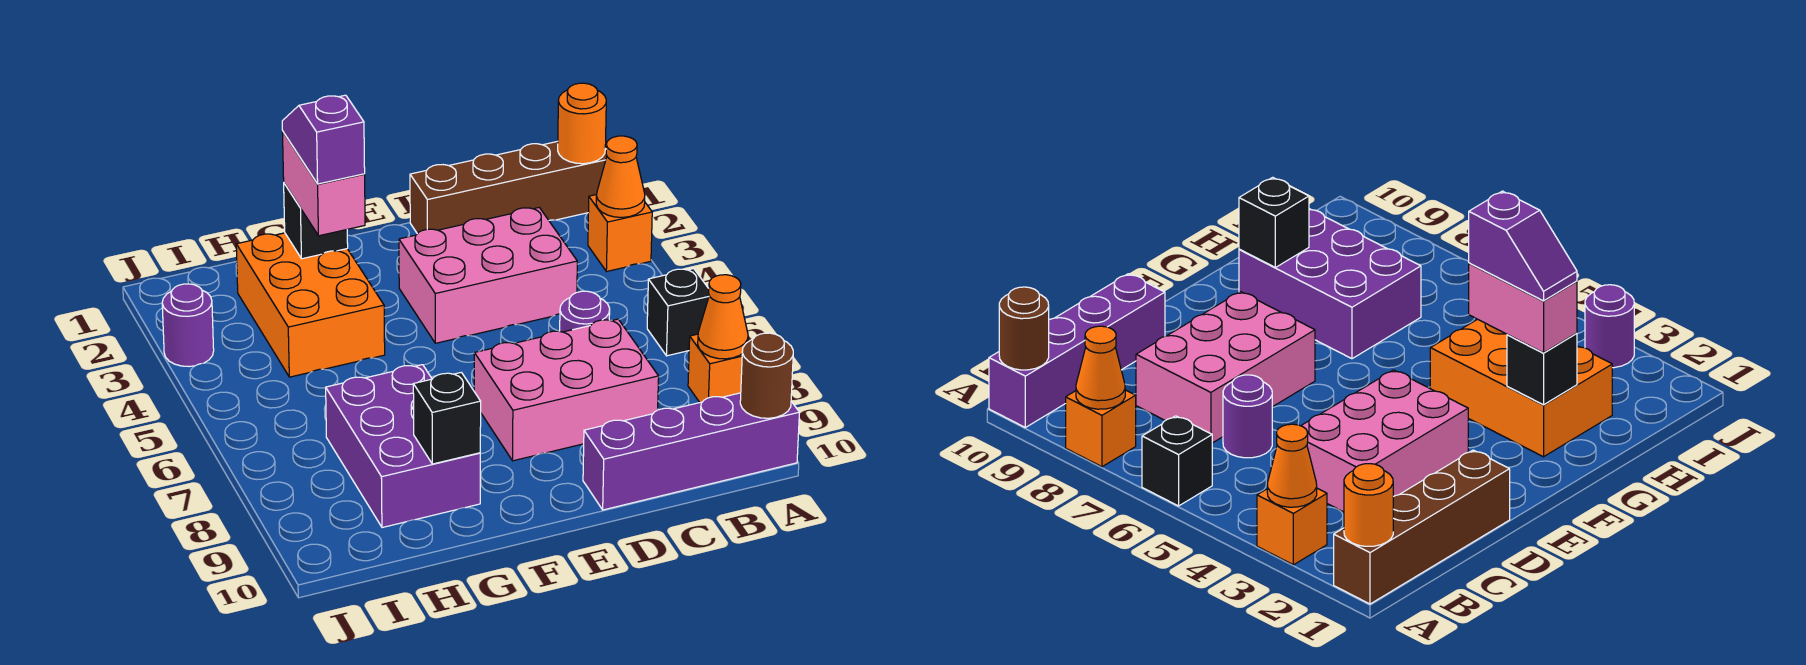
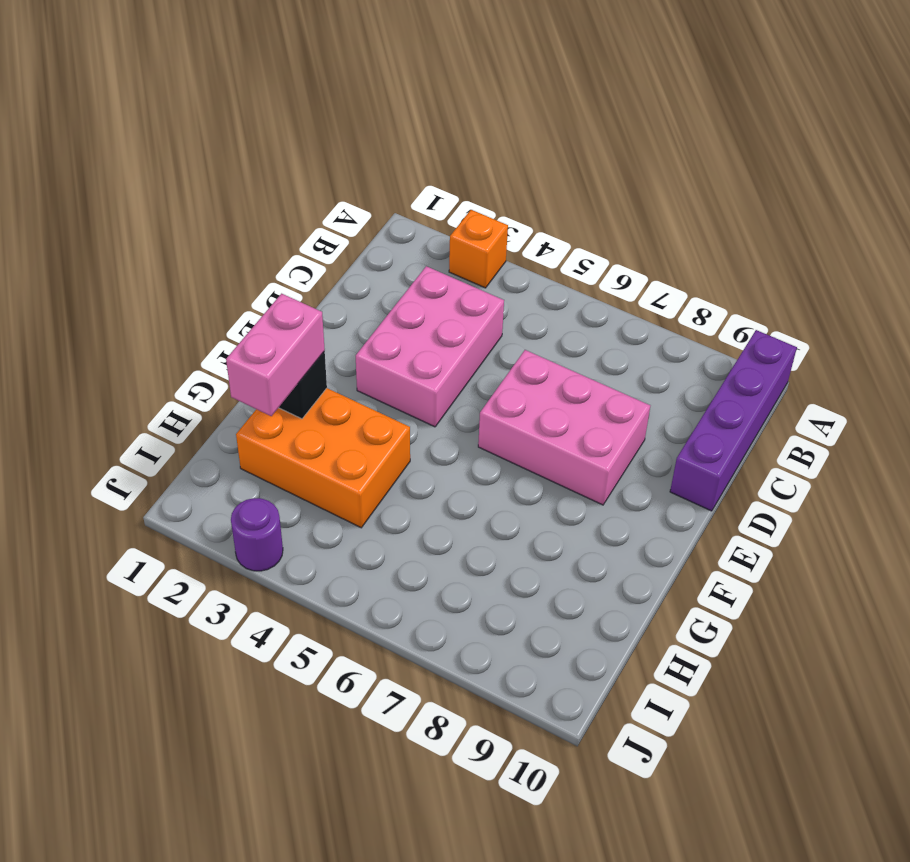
pink 2x3 brick [478,350,650,505] -> pink 2x3 brick turned to [474,319,659,461]
pink 1x2 brick [226,294,325,416] -> pink 1x2 brick turned to [282,131,365,236]
none -> brown 1x4 brick [410,141,607,234]
none -> black 1x1 brick [647,269,709,356]
none -> orange 1x1 brick [688,334,742,402]

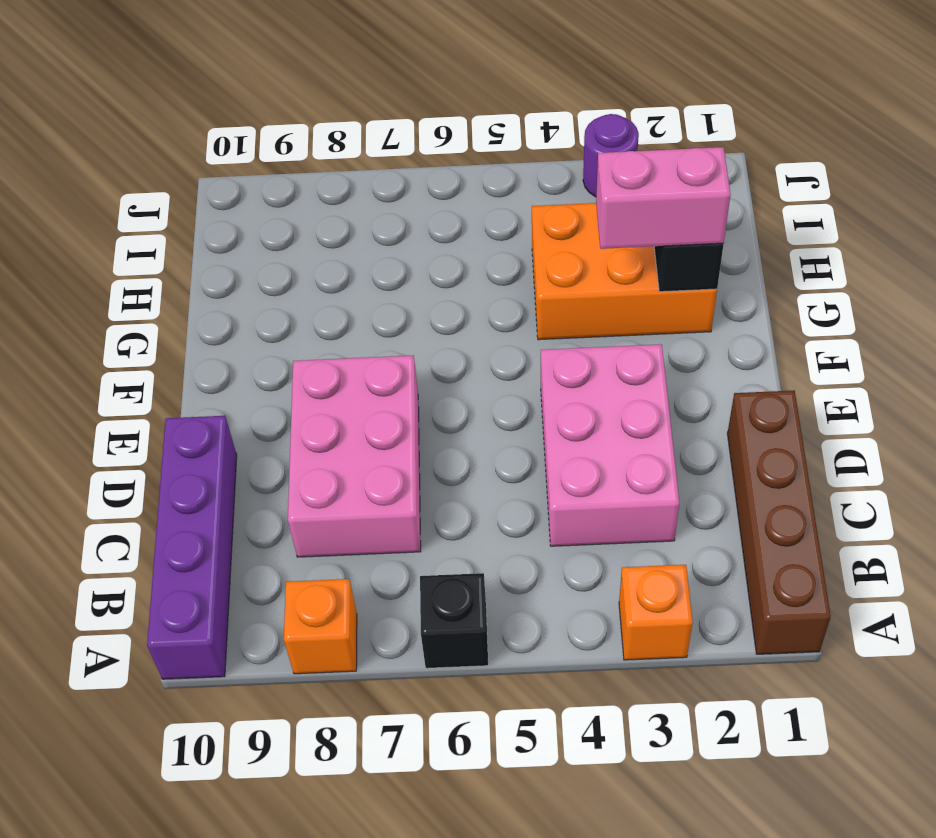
none -> purple 1x1 round brick [560,291,610,332]
none -> purple 2x3 brick [326,365,480,528]
none -> orange 1x1 round brick [558,83,606,164]

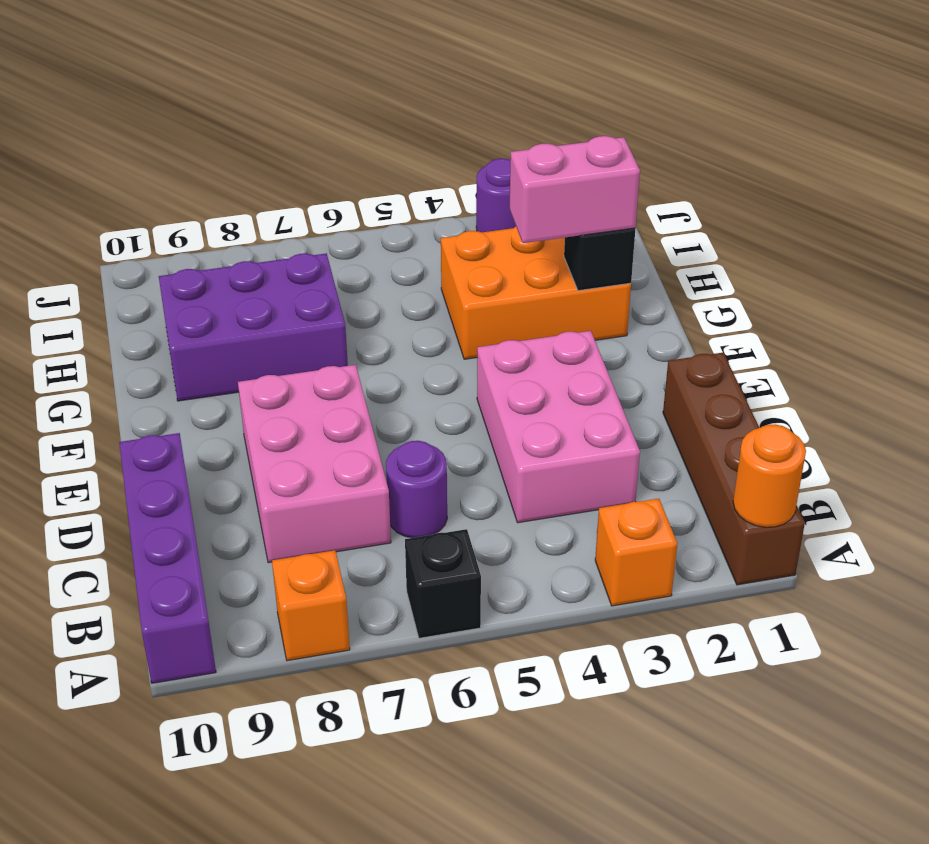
none -> orange 1x1 cone [596,136,645,217]
none -> orange 1x1 cone [698,275,748,359]
none -> brown 1x1 round brick [740,333,793,418]

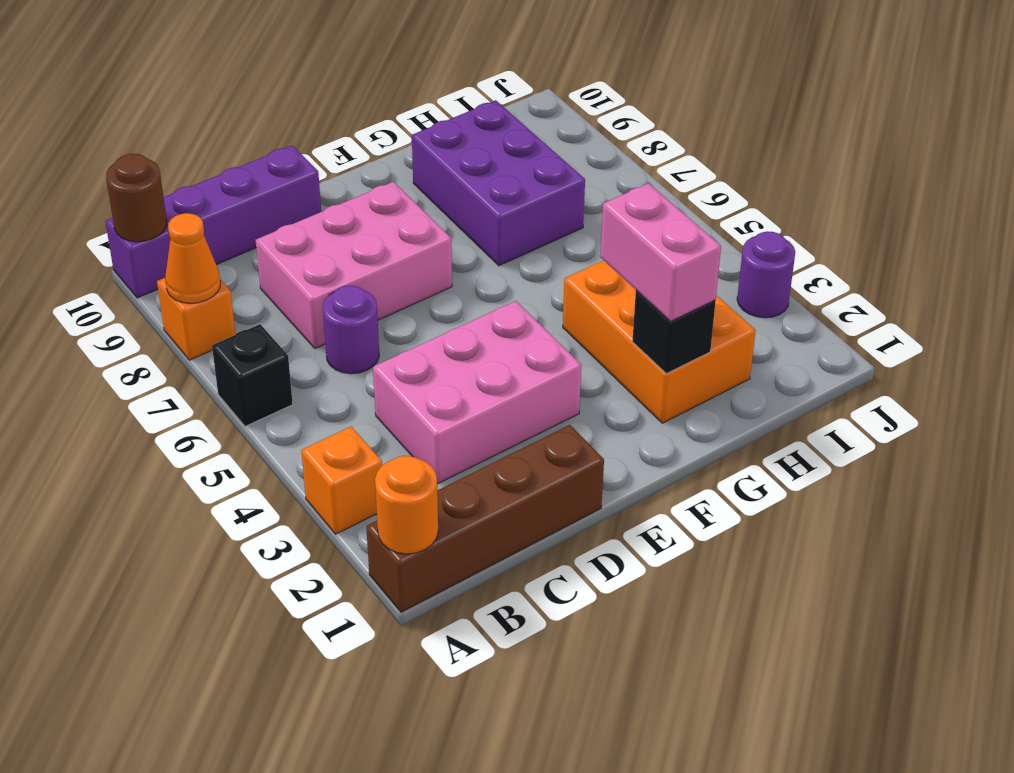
none -> orange 1x1 cone [596,136,645,217]
none -> black 1x1 brick [413,372,481,464]
none -> purple 1x2 slope [282,95,365,184]

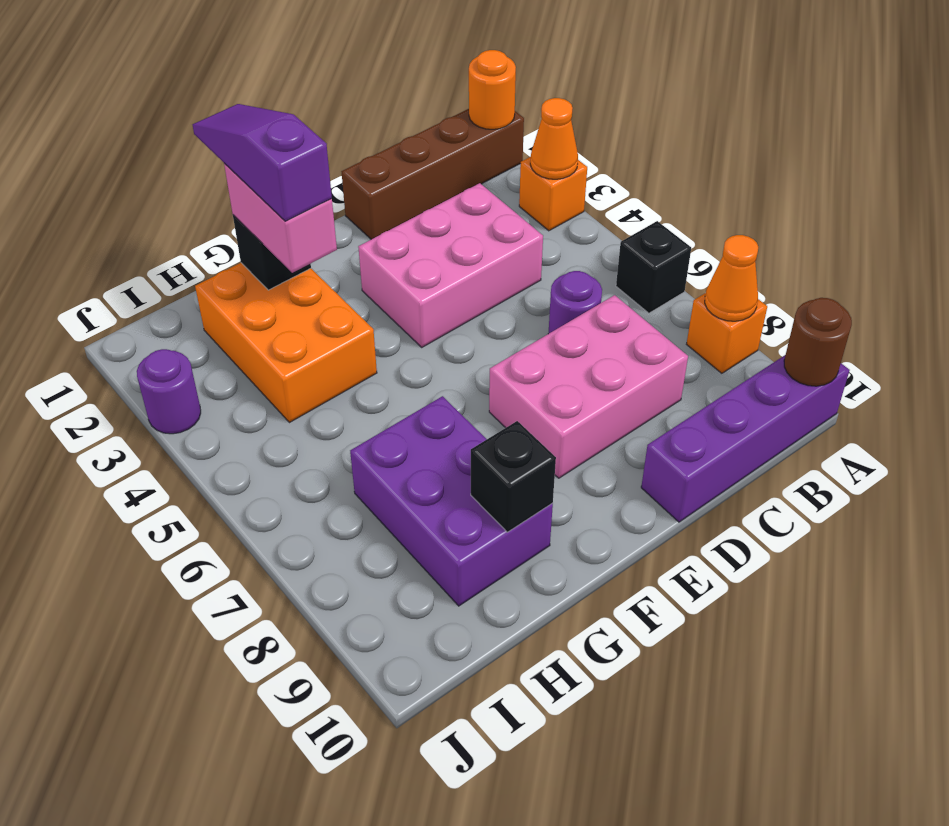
purple 1x3 slope [193,104,332,221] -> purple 1x2 slope [282,95,365,184]

